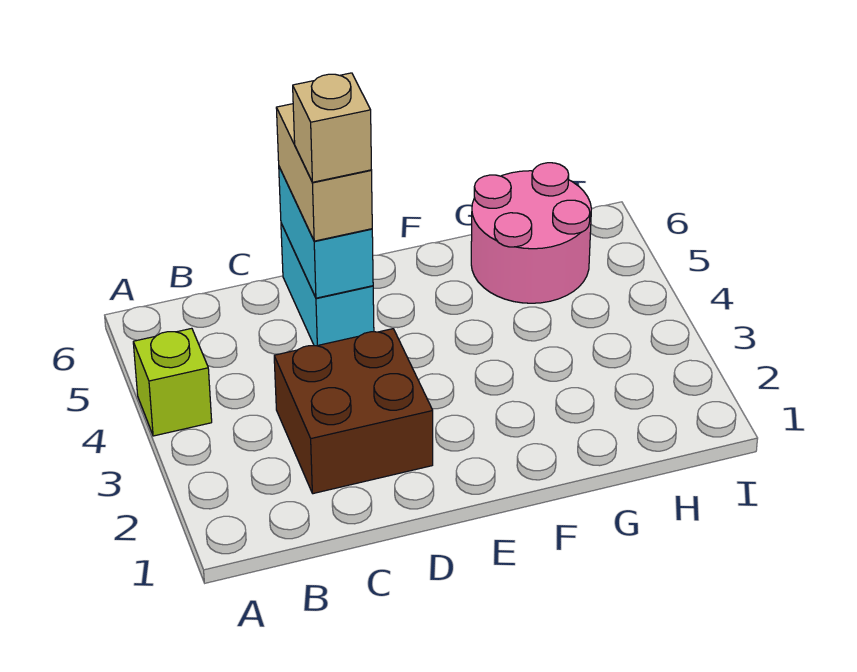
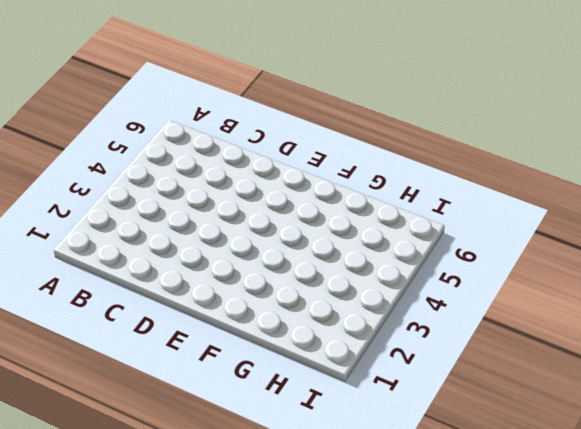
none -> lime 1x1 brick [133,328,212,436]
none -> brown 2x2 brick [274,329,433,494]

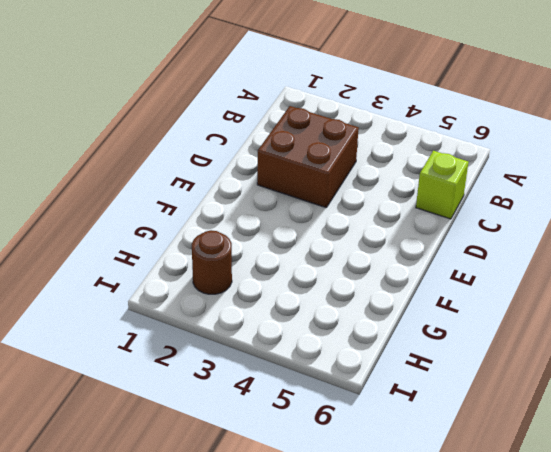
lime 1x1 brick [416,151,469,219] -> lime 1x1 brick moved to [133,328,212,436]
brown 1x1 round brick [192,230,232,294] -> none
none -> cyan 1x2 brick [281,223,374,346]
none -> pink 2x2 round brick [471,163,591,303]

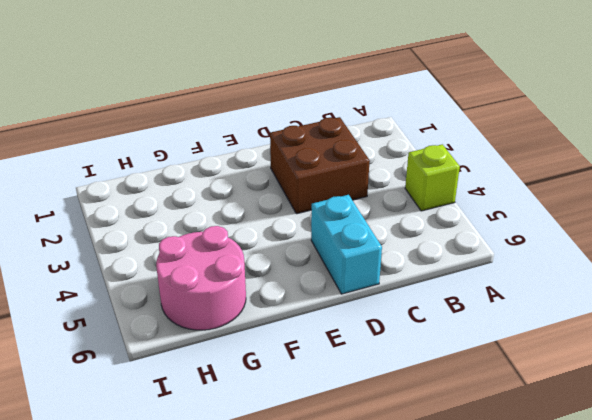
none -> cyan 1x2 brick [279,167,373,298]
none -> tan 1x2 brick [276,104,372,241]

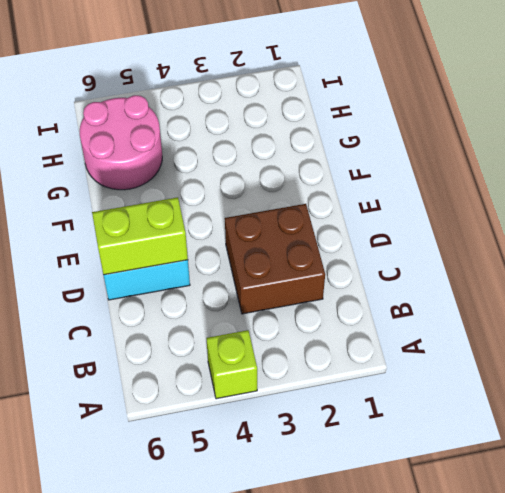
lime 1x2 brick [92,197,188,275] -> cyan 1x2 brick [279,167,373,298]
none -> tan 1x2 brick [276,104,372,241]
none -> tan 1x1 brick [293,73,371,182]

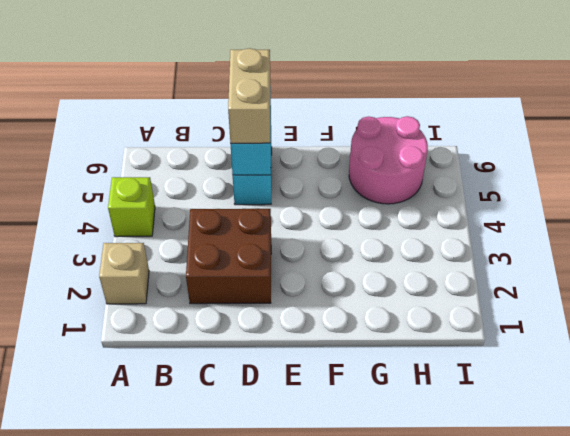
tan 1x1 brick [99,243,149,304] -> tan 1x1 brick moved to [293,73,371,182]

